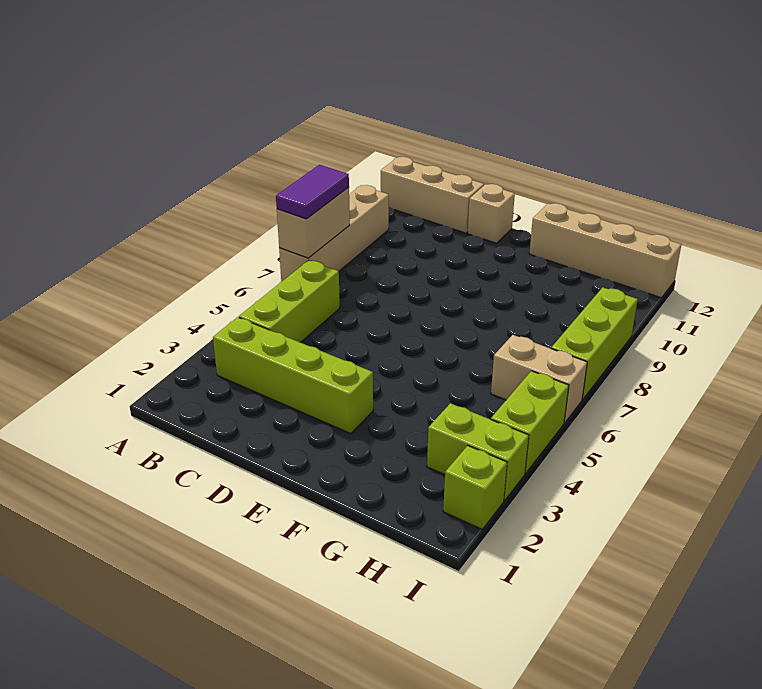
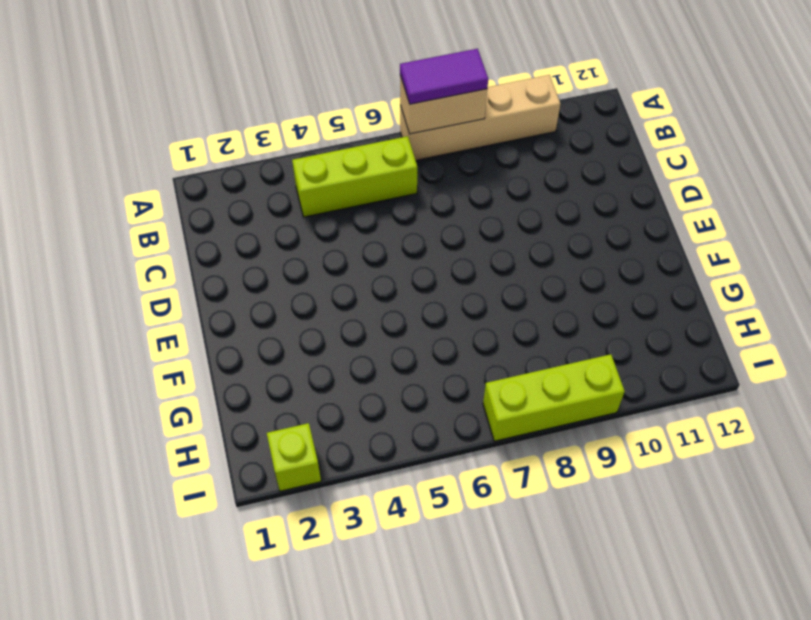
none -> tan 1x3 brick [381,157,484,233]
none -> lime 1x4 brick [213,317,373,433]
none -> tan 1x1 brick [468,184,515,243]

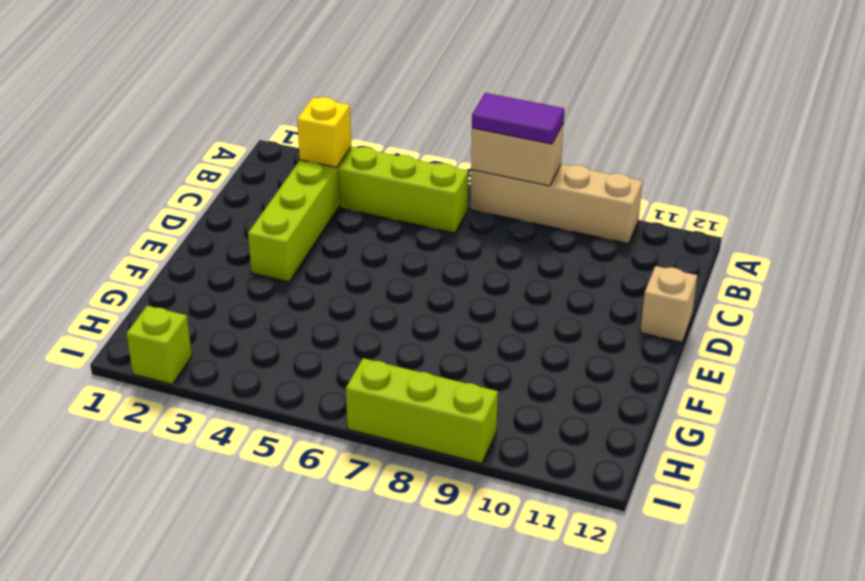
yellow 1x1 brick [297,97,351,167] -> none
none -> tan 1x3 brick [381,157,484,233]
none -> tan 1x4 brick [529,203,681,298]
none -> lime 1x2 brick [427,403,529,501]

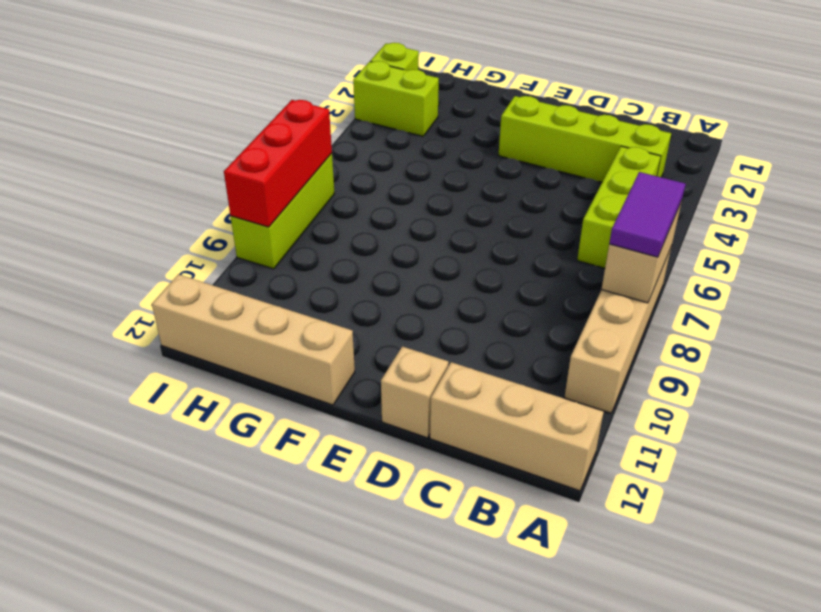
red 1x3 brick [224,100,332,227] -> none
none -> tan 1x2 brick [491,335,587,423]
none -> lime 1x2 brick [491,371,569,473]

